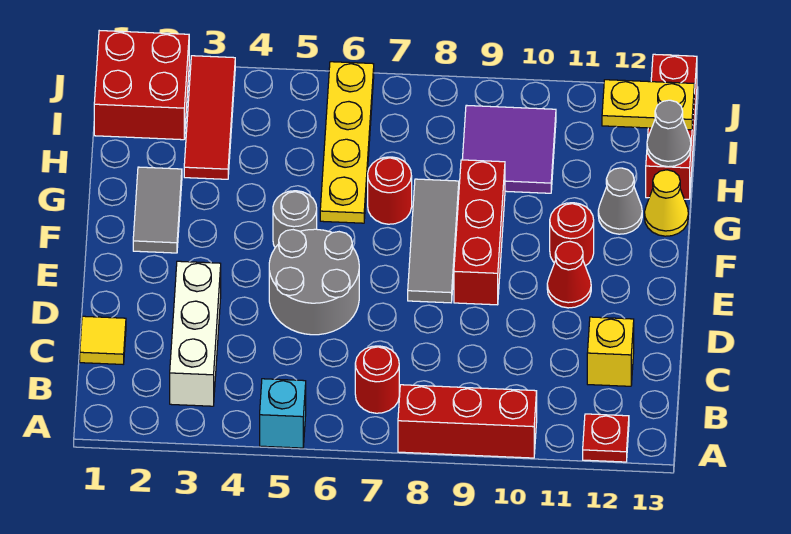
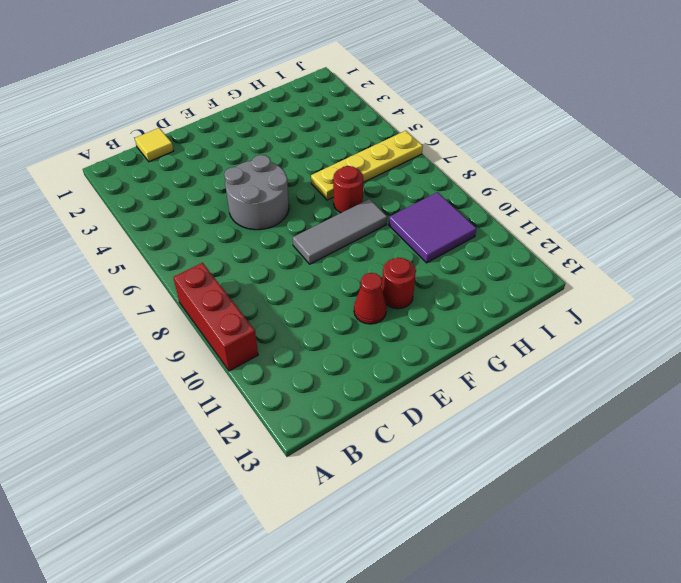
none -> cyan 1x1 brick [260,379,306,448]
none -> red 1x1 plate [583,414,629,462]
none -> white 1x3 brick [170,261,221,406]

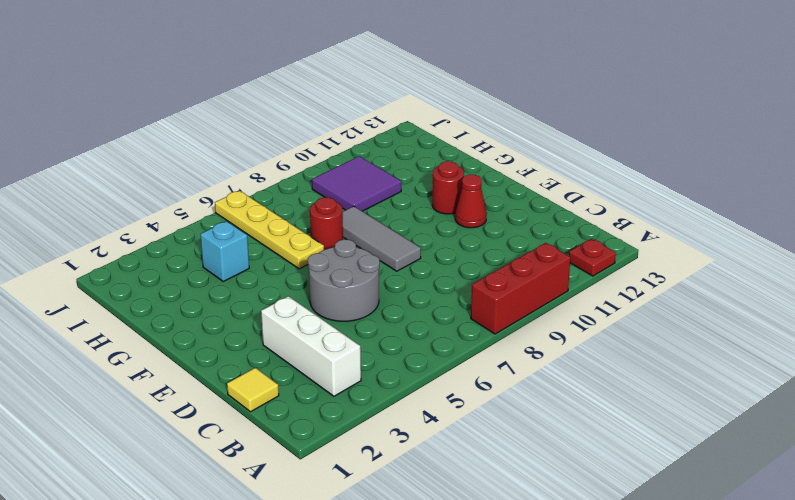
cyan 1x1 brick [200,221,249,281] -> cyan 1x1 brick moved to [260,379,306,448]
none -> red 1x1 round brick [355,346,399,413]
none -> yellow 1x1 brick [587,317,634,386]
none -> red 1x3 brick [454,160,505,305]

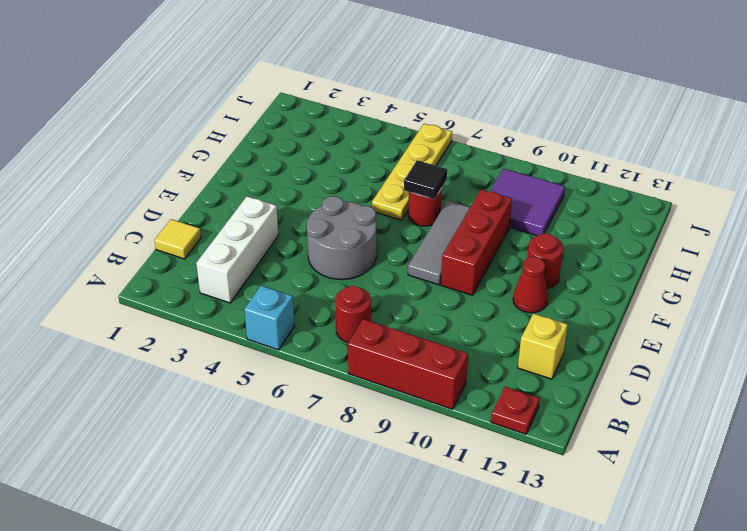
black 1x1 tile [404,160,447,199] -> none
none -> grey 1x2 tile [133,167,182,253]
none -> grey 1x1 round brick [273,191,317,247]
none -> grey 1x1 cone [598,168,642,234]

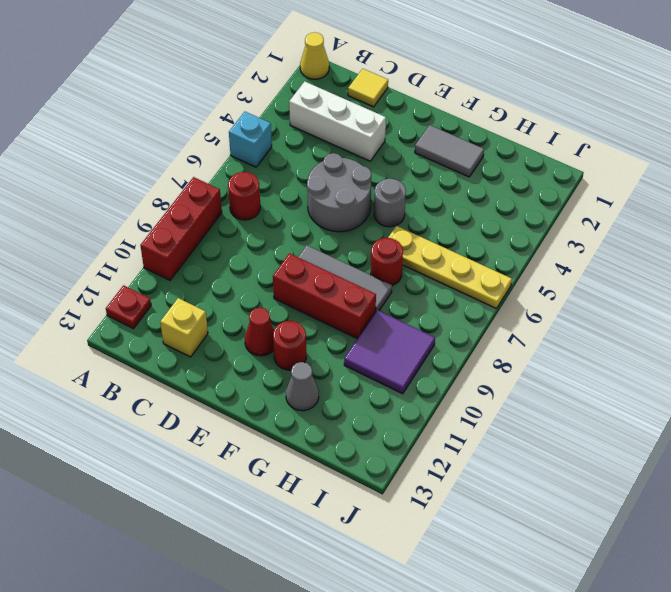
yellow 1x1 cone [300,32,329,79] -> yellow 1x1 cone moved to [645,170,688,236]
none -> red 1x3 tile [184,56,235,179]
none -> red 1x3 brick [646,54,697,199]
none -> red 2x2 brick [94,31,189,140]

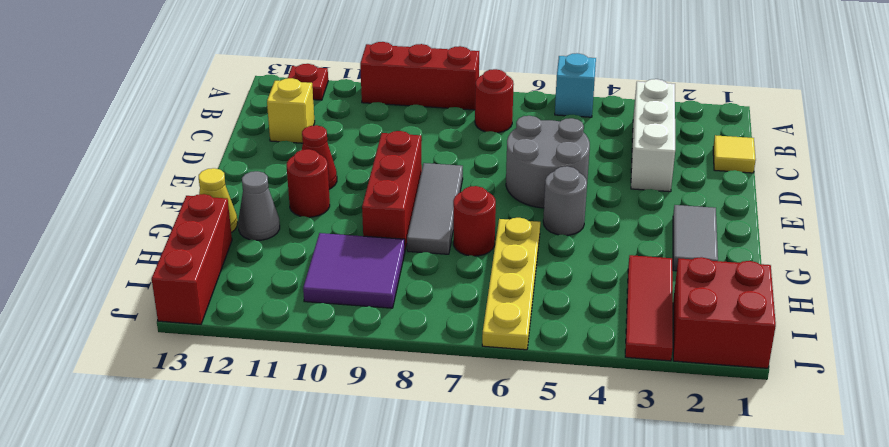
none -> grey 1x1 cone [647,100,691,167]
none -> yellow 1x2 plate [602,80,694,130]

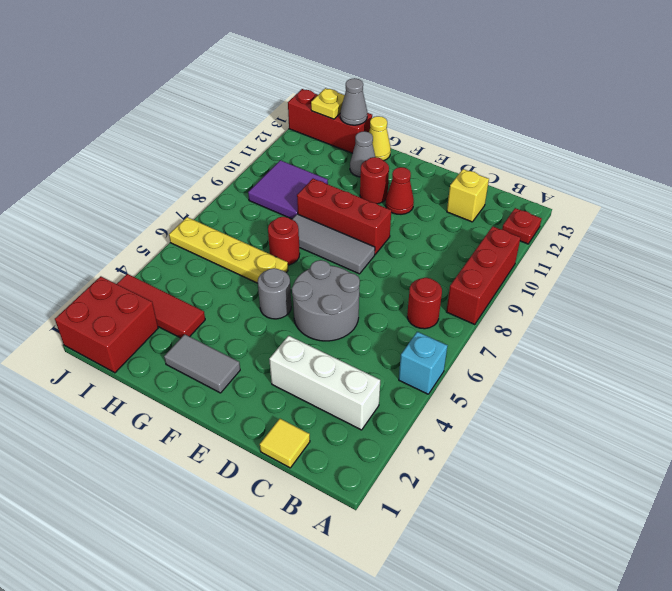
yellow 1x1 plate [311,88,345,119] -> yellow 1x2 plate [602,80,694,130]

